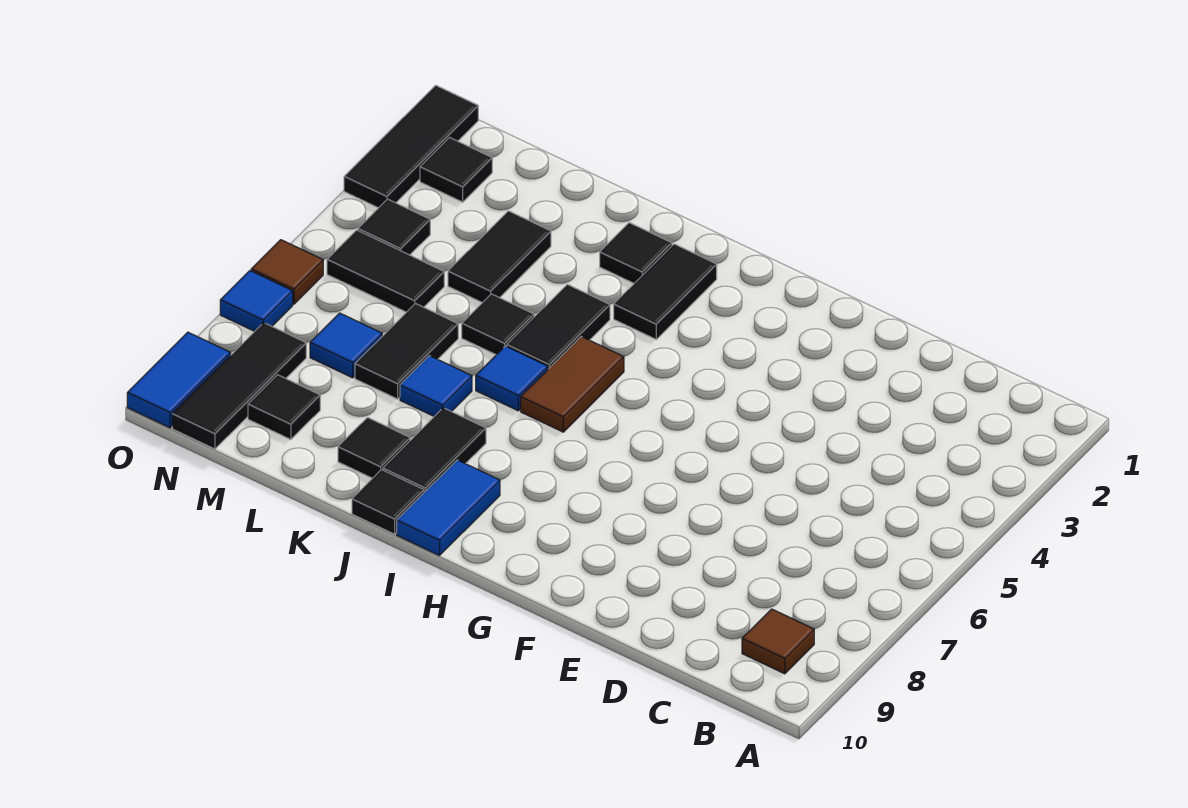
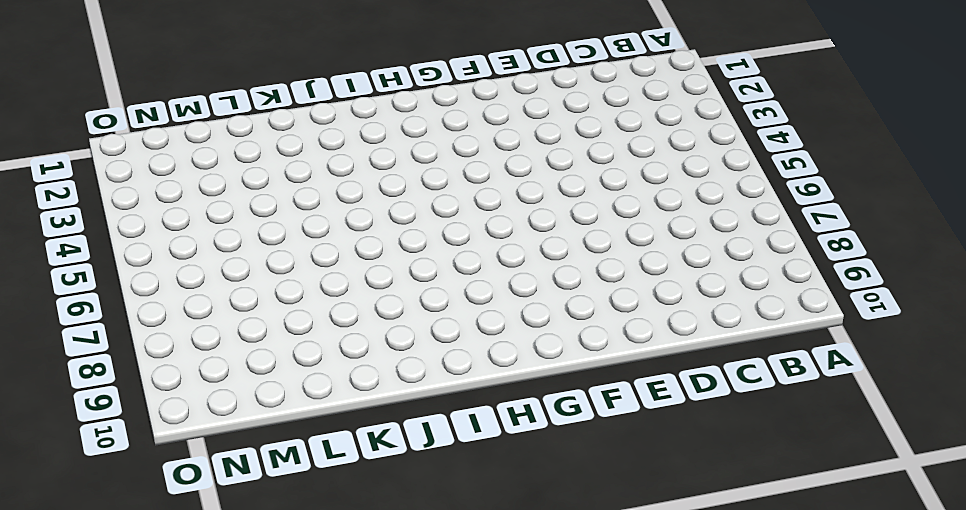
none -> brown 1x1 tile [742,609,814,674]
none -> black 1x2 tile [614,244,717,339]
none -> brown 1x2 tile [521,337,624,432]

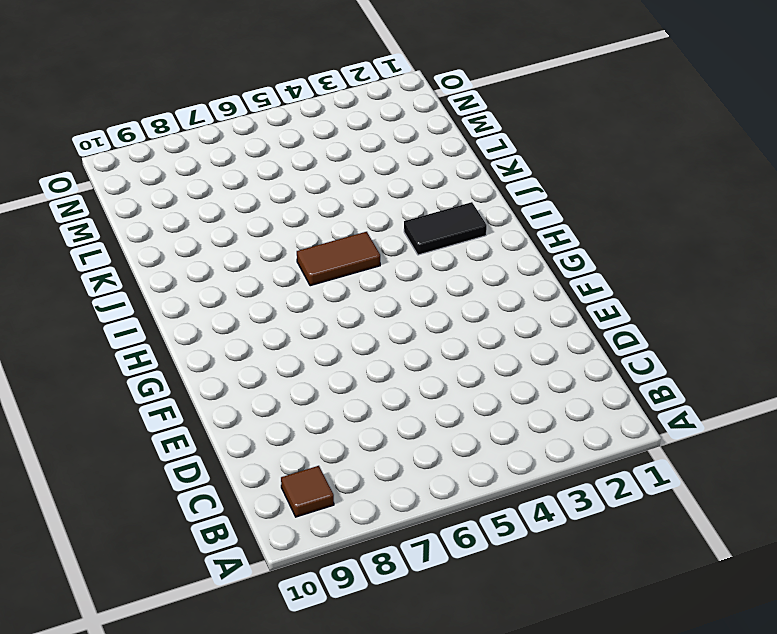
none -> blue 1x2 tile [397,460,500,556]
none -> black 1x1 tile [600,223,672,283]
none -> black 1x2 tile [507,284,610,369]

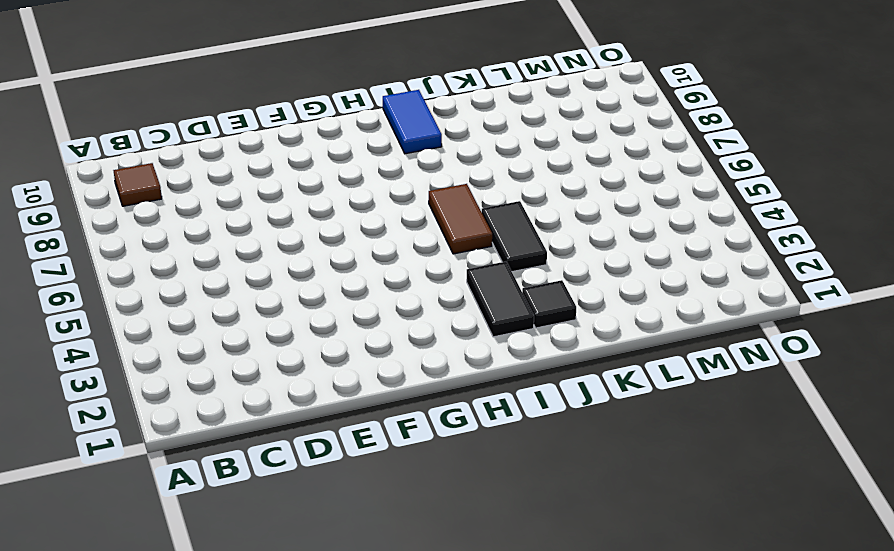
none -> blue 1x1 tile [476,346,548,411]
none -> black 1x2 tile [383,408,486,492]
none -> black 1x1 tile [352,470,424,534]

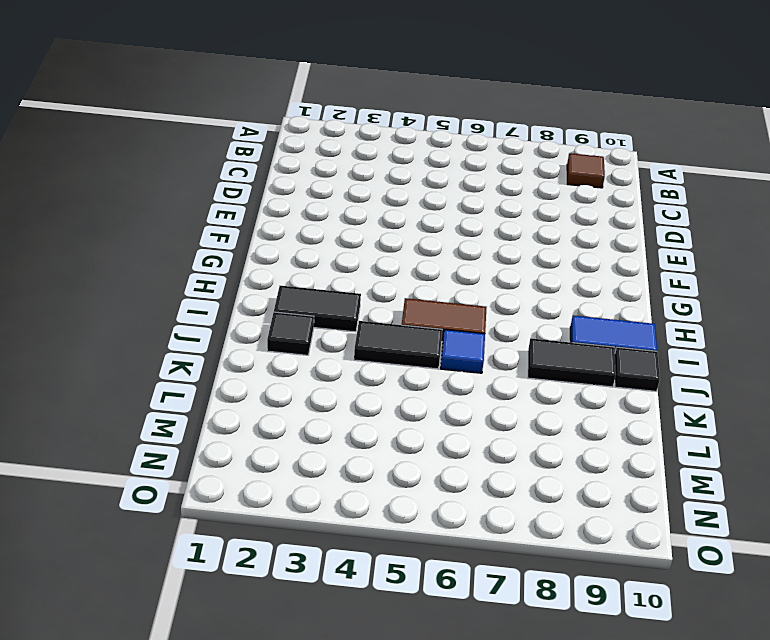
none -> black 1x1 tile [462,294,534,355]
none -> blue 1x1 tile [400,356,472,416]
none -> black 1x1 tile [338,417,410,478]

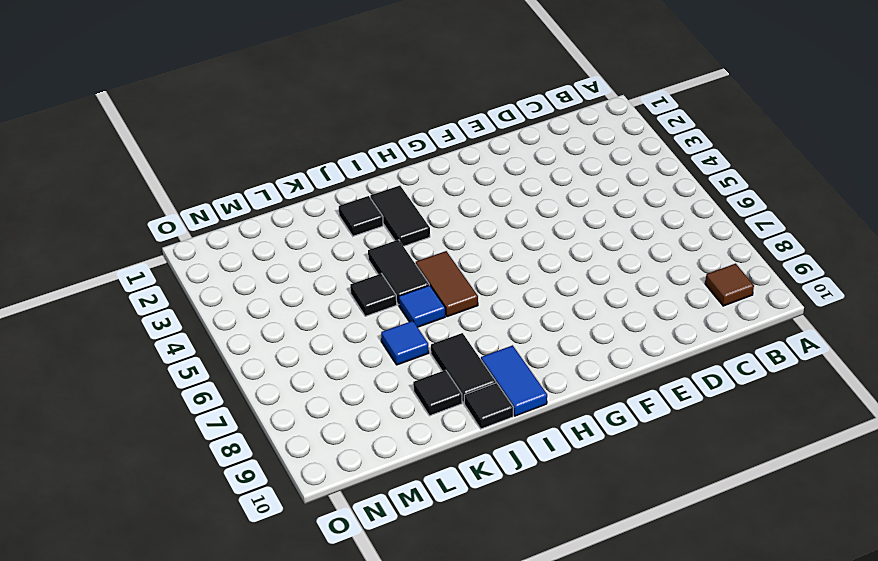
none -> black 1x2 tile [448,211,551,303]
none -> black 1x2 tile [355,304,458,399]
none -> black 1x2 tile [327,230,444,312]

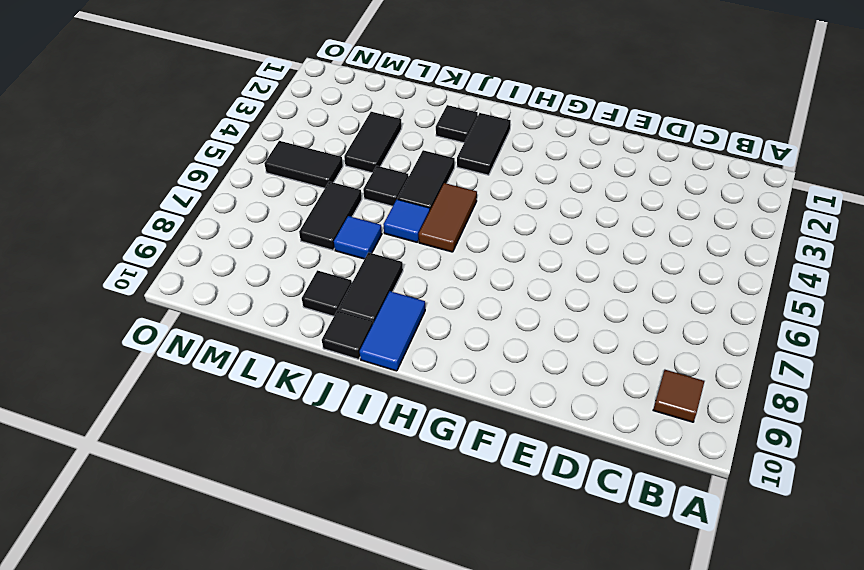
none -> blue 1x1 tile [310,313,382,378]
none -> black 1x1 tile [248,375,320,440]
none -> black 1x1 tile [420,137,492,202]

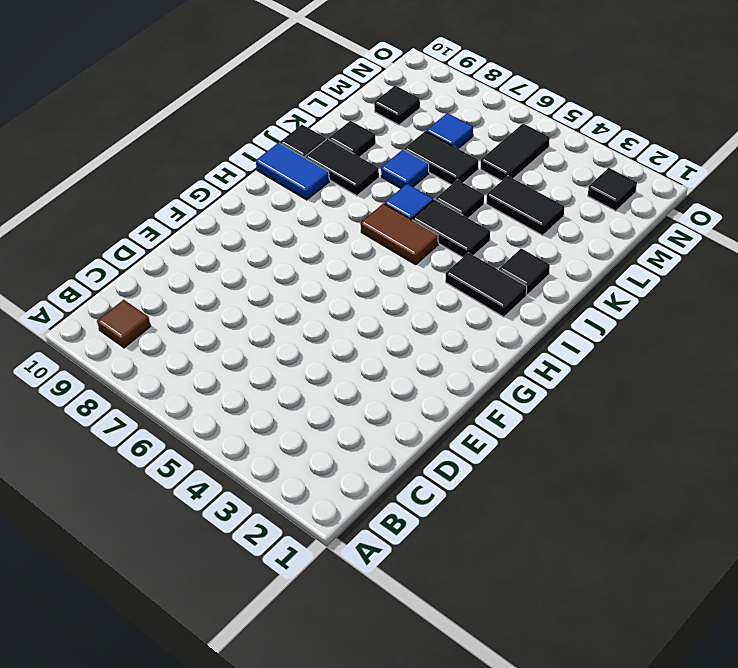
none -> black 1x1 tile [358,199,430,255]
none -> black 1x3 tile [172,323,306,449]
none -> black 1x3 tile [344,85,478,208]

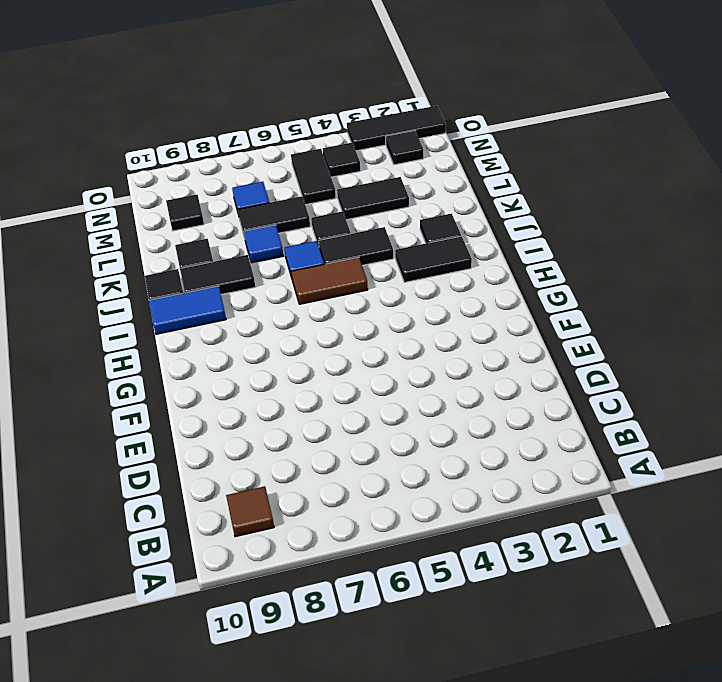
none -> black 1x3 tile [172,323,306,449]
none -> brown 1x1 tile [251,240,323,304]
none -> blue 1x1 tile [220,271,293,331]

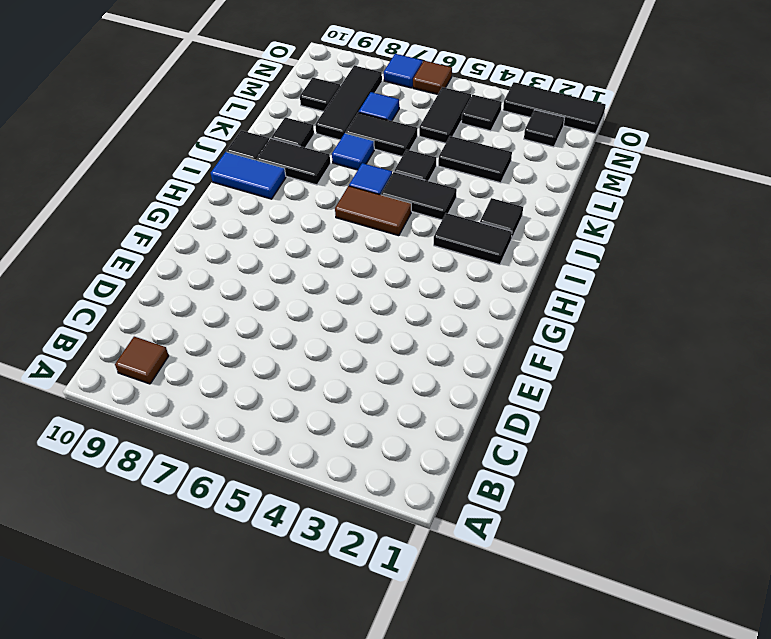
black 1x3 tile [315,65,382,140] -> black 1x3 tile turned to [172,323,306,449]
none -> blue 1x2 tile [127,332,231,428]

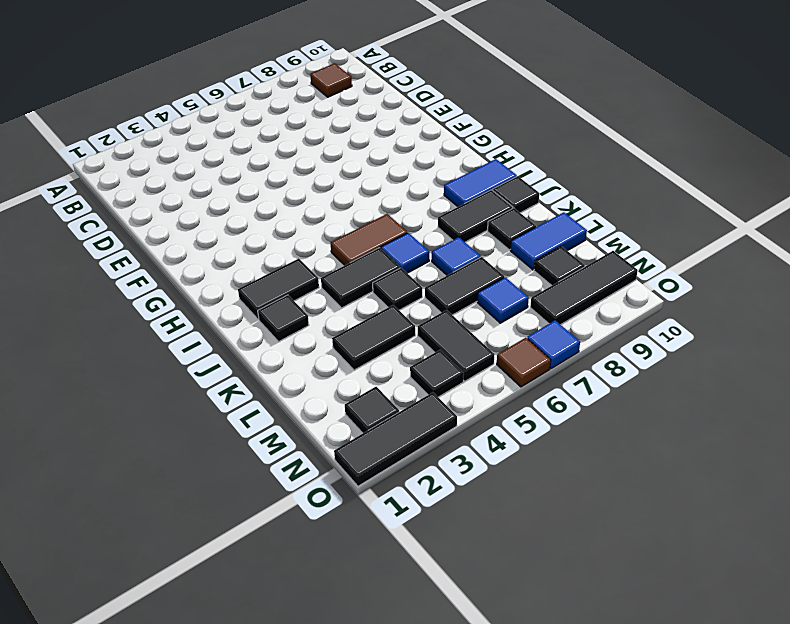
blue 1x2 tile [510,212,587,270] -> blue 1x2 tile moved to [127,332,231,428]

